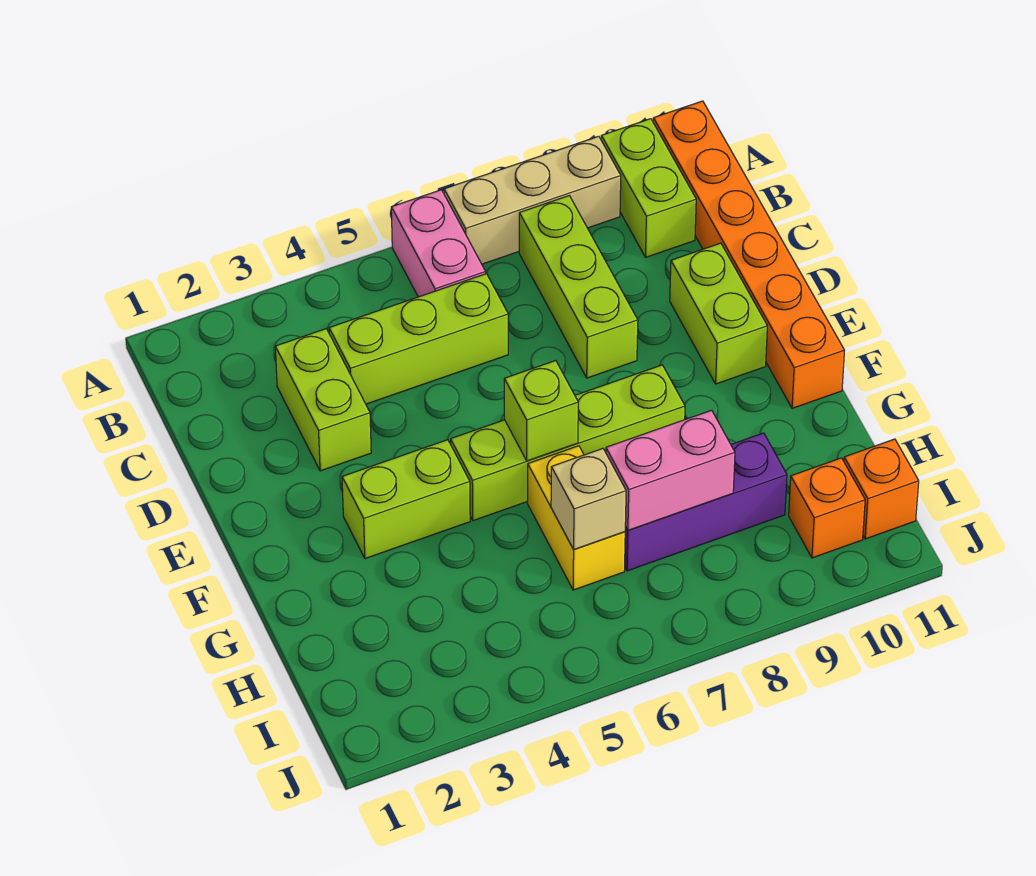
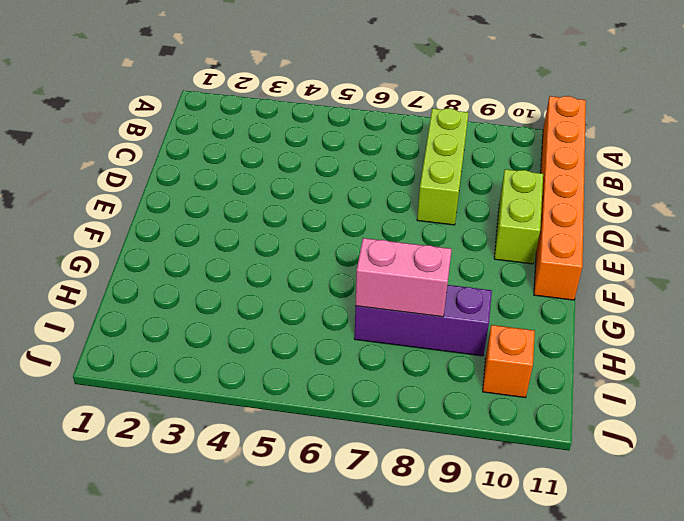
none -> pink 1x2 brick [391,190,486,297]
none -> tan 1x3 brick [444,136,621,264]
none -> lime 1x2 brick [601,119,696,257]

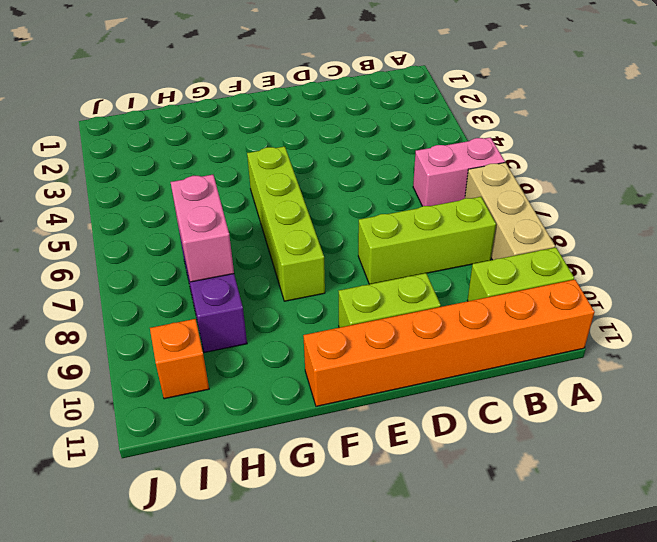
none -> lime 1x2 brick [275,329,371,471]
none -> lime 1x3 brick [329,274,508,404]
none -> lime 1x2 brick [342,440,470,559]

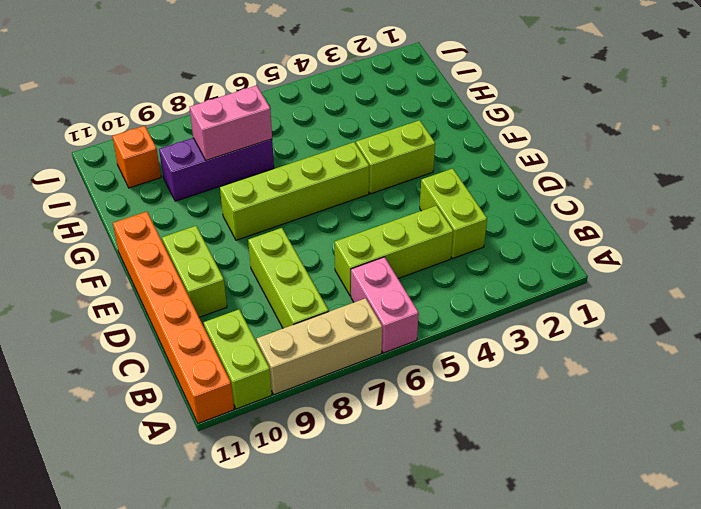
none -> yellow 1x2 brick [528,446,625,590]
none -> orange 1x1 brick [844,439,919,539]
none -> lime 1x1 brick [504,361,578,461]

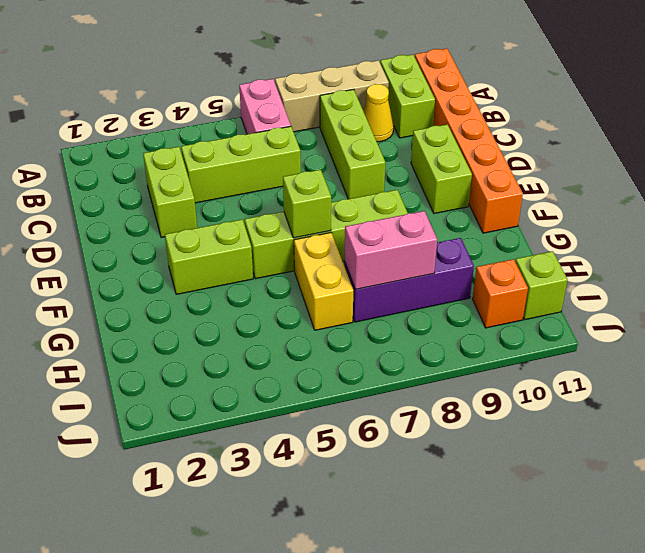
yellow 1x1 cone [363,84,394,142] -> none
lime 1x1 brick [515,251,567,320] -> orange 1x1 brick [844,439,919,539]
none -> tan 1x1 brick [551,449,626,550]

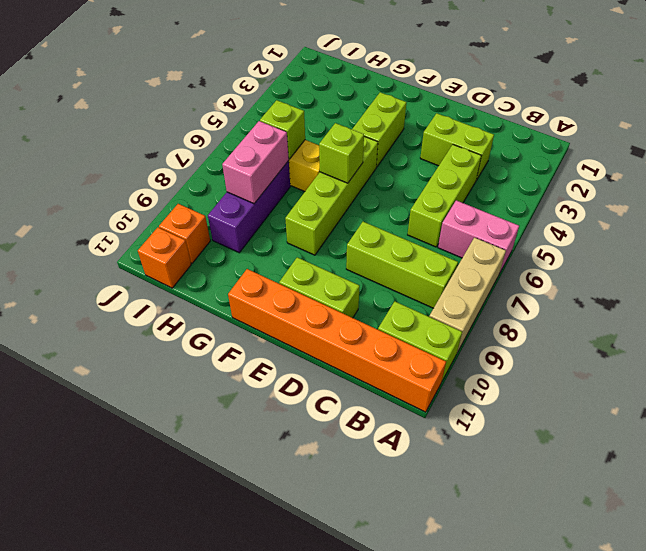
lime 1x1 brick [260,100,305,159] -> tan 1x1 brick [551,449,626,550]

